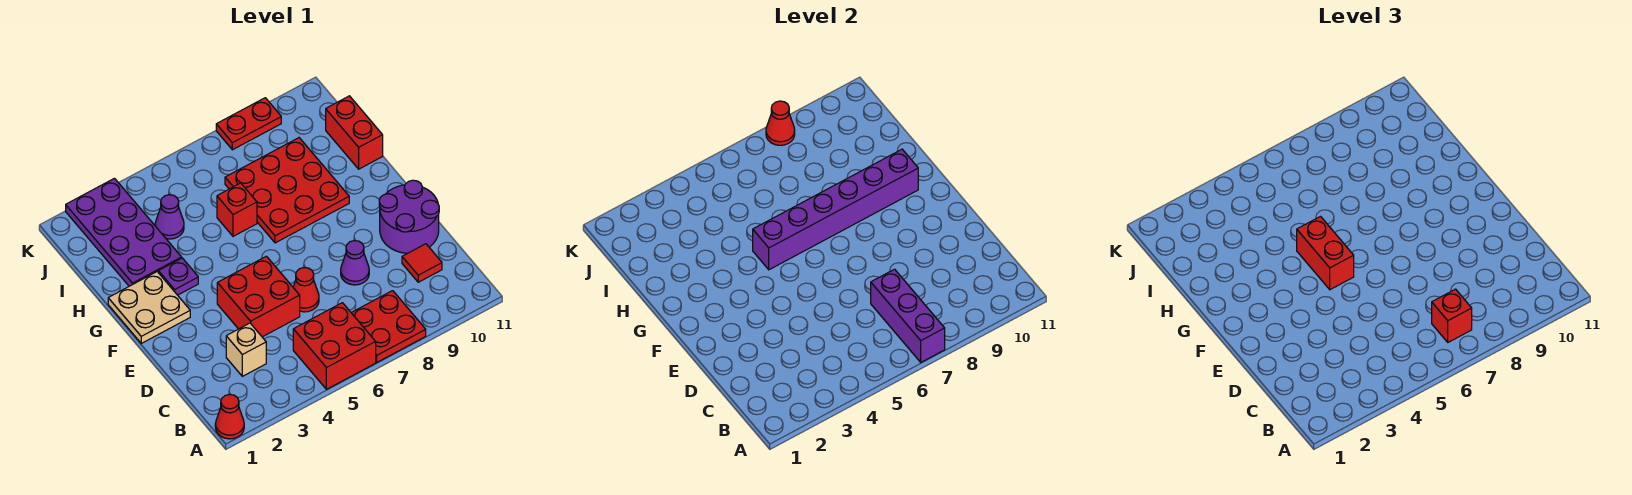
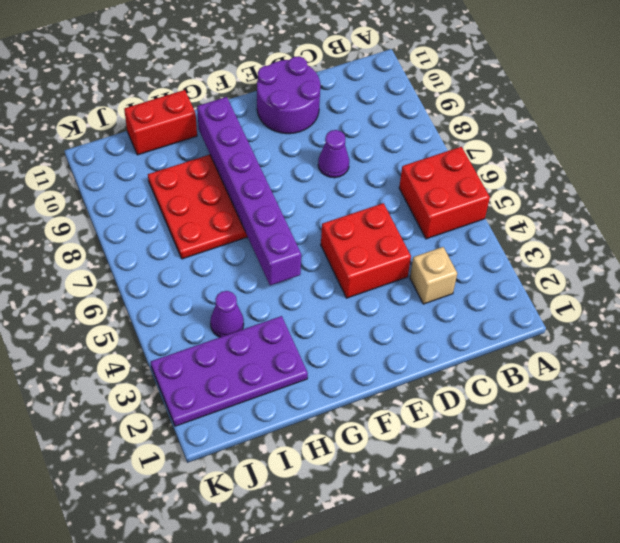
none -> red 1x1 cone [215,394,244,439]
none -> red 2x2 plate [351,291,426,362]
none -> red 1x1 tile [402,244,442,282]

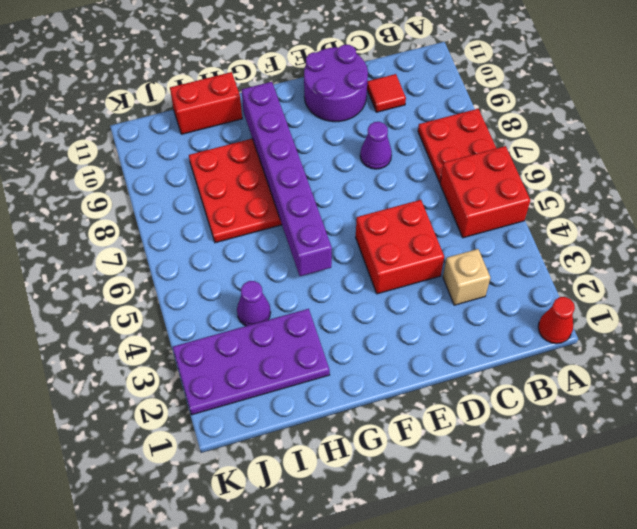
none -> red 1x1 cone [293,268,319,312]
none -> tan 2x2 plate [108,272,190,343]
none -> purple 1x1 plate [158,258,198,295]

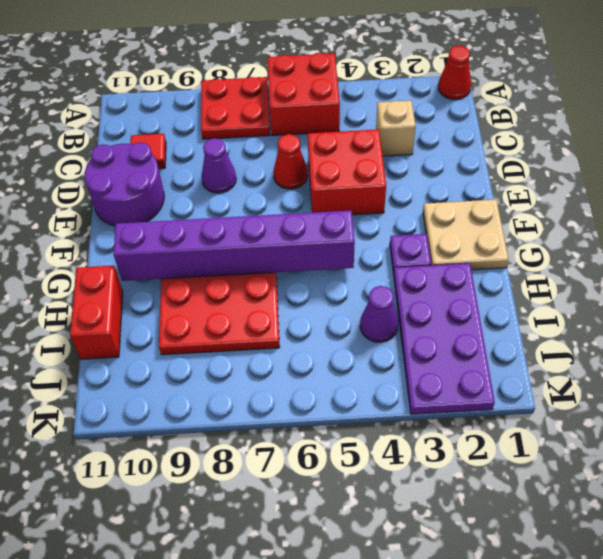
none -> red 1x1 brick [217,183,257,236]
none -> red 1x2 plate [216,98,281,150]
none -> purple 1x3 brick [871,269,945,362]

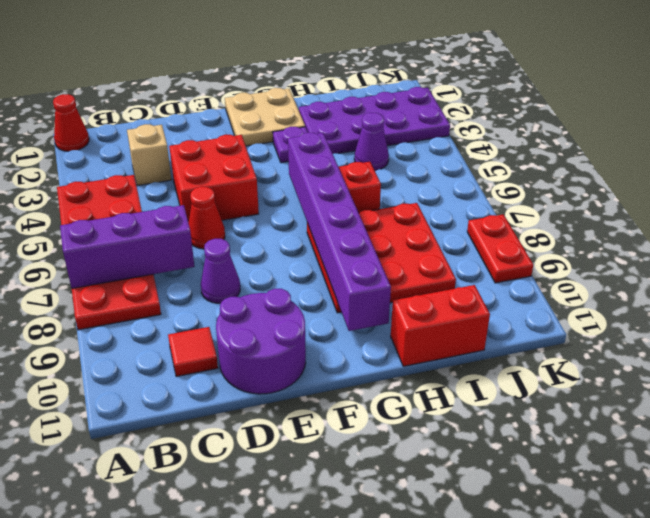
none -> red 1x1 cone [766,101,795,145]
none -> red 1x1 brick [1432,289,1472,342]
none -> red 1x2 brick [1297,217,1354,290]

